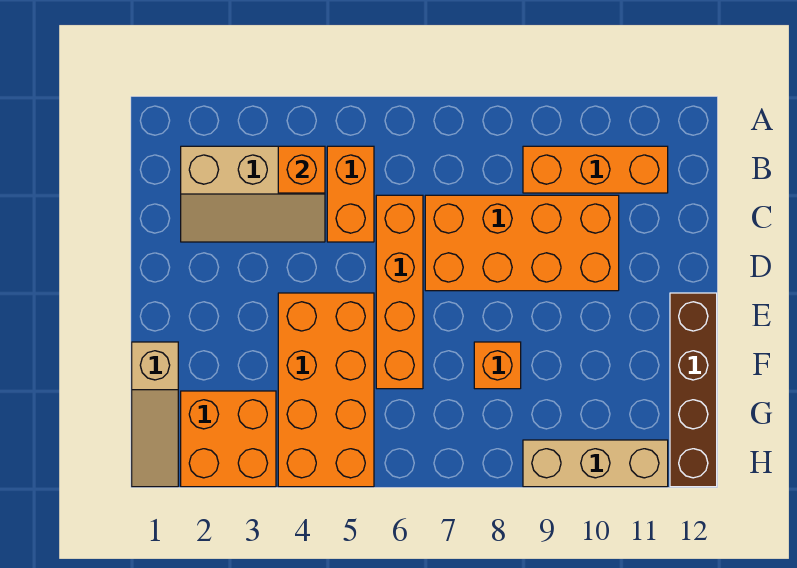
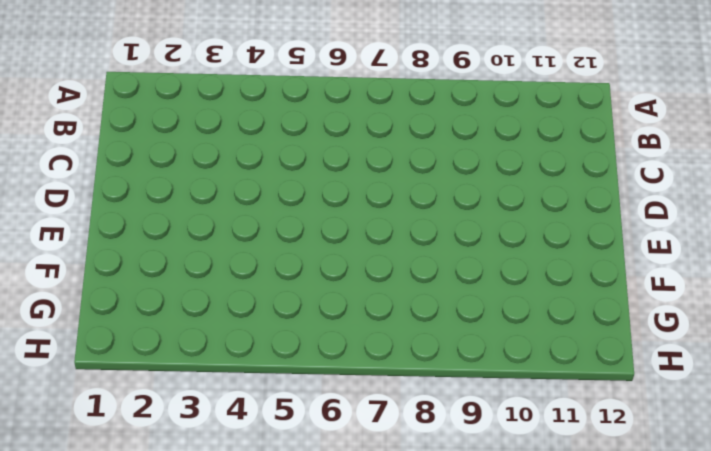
none -> tan 2x3 slope [181,146,325,242]
none -> orange 1x2 brick [327,146,374,242]
none -> orange 1x3 brick [523,146,668,193]

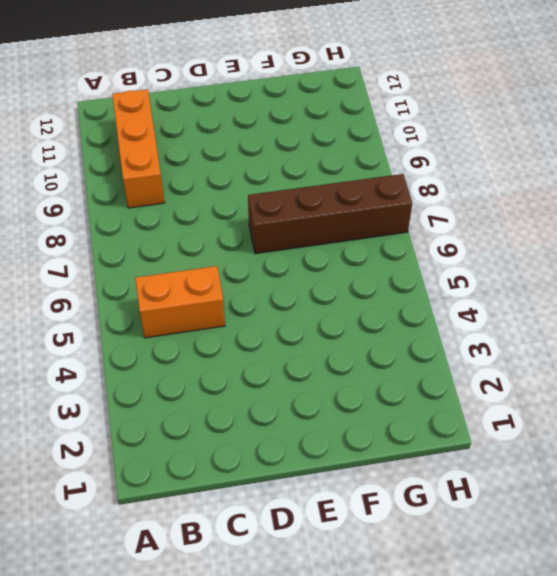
brown 1x4 brick [248,174,412,254] -> brown 1x4 brick moved to [670,293,717,487]
none -> tan 2x3 slope [181,146,325,242]
none -> orange 1x4 brick [376,195,423,389]
none -> orange 2x4 brick [425,195,619,291]

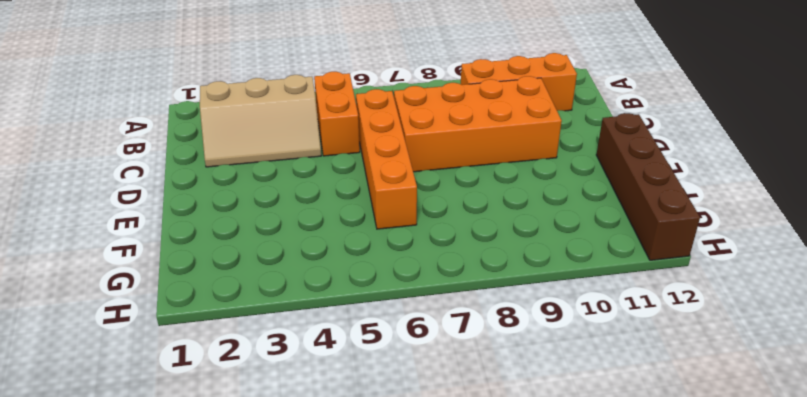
none -> orange 2x4 brick [278,293,374,487]
none -> tan 1x3 slope [132,342,178,487]
none -> orange 1x1 brick [474,342,521,389]

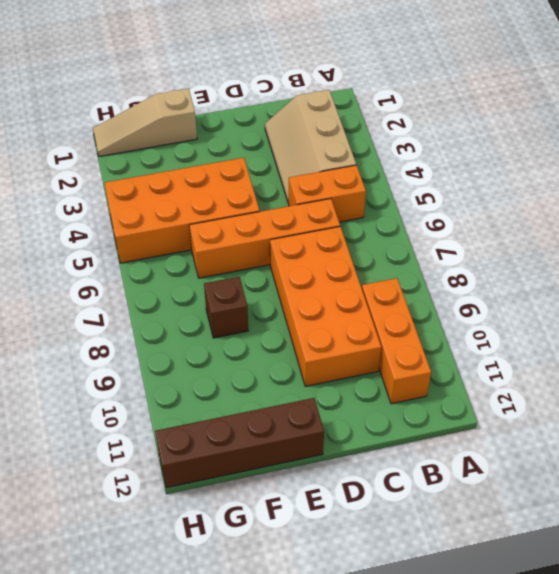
brown 1x1 brick [204,277,248,338] -> orange 1x1 brick [474,342,521,389]
none -> orange 2x2 brick [181,391,276,487]
none -> tan 1x3 brick [523,440,668,487]
none -> orange 1x1 brick [278,146,325,193]

